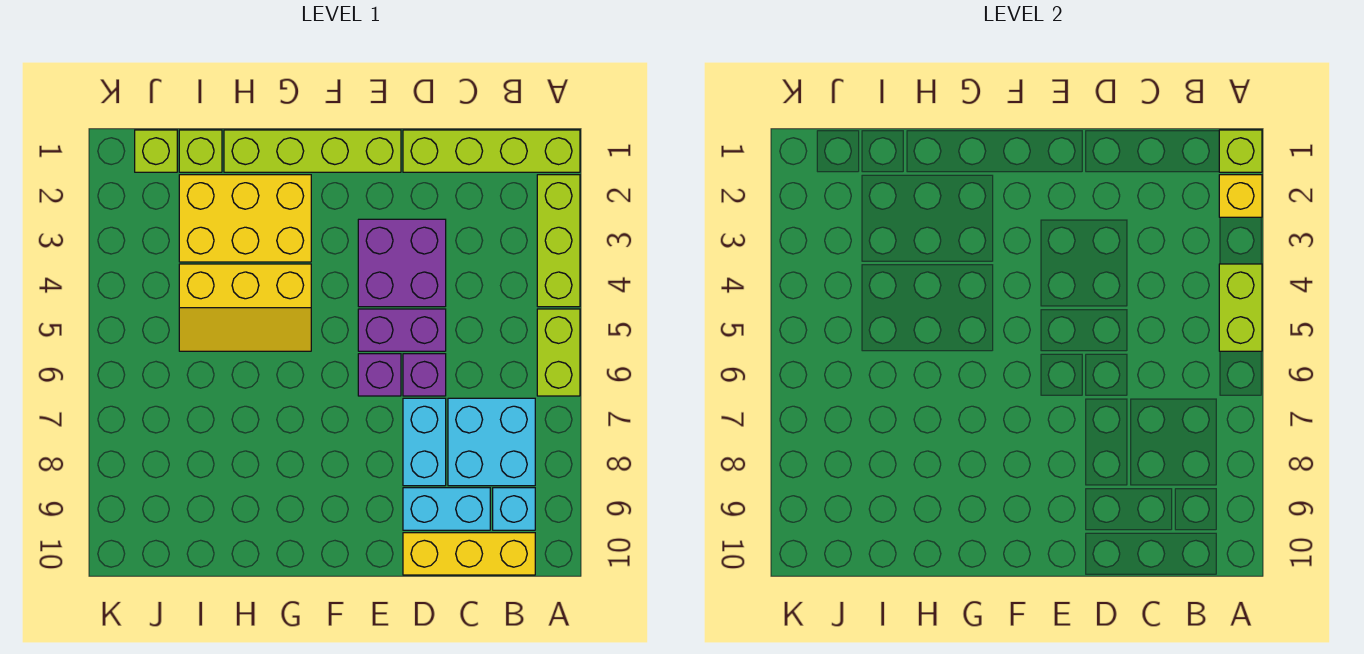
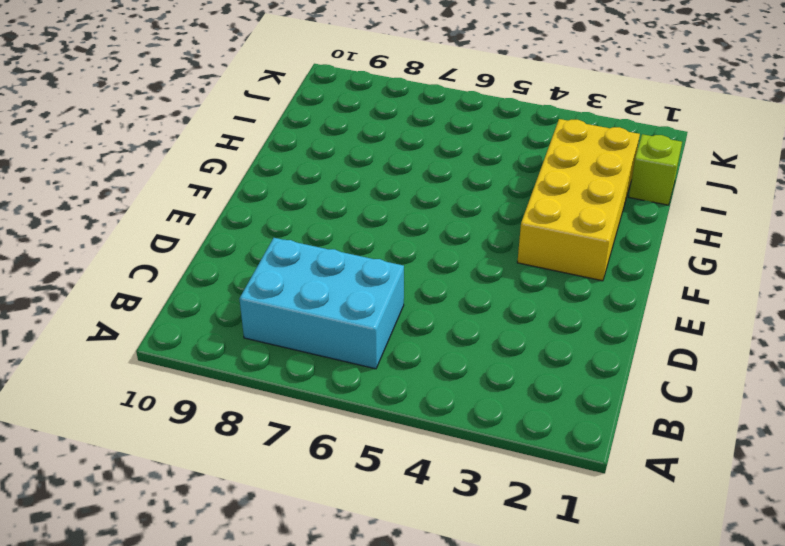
cyan 2x3 brick [239,238,404,369] -> cyan 2x2 brick [448,398,535,486]
yellow 2x4 brick [517,119,640,281] -> yellow 2x3 brick [179,175,311,262]
none -> lime 1x4 brick [403,130,580,172]
none -> lime 1x3 brick [537,175,580,307]
none -> lime 1x2 brick [537,309,580,396]

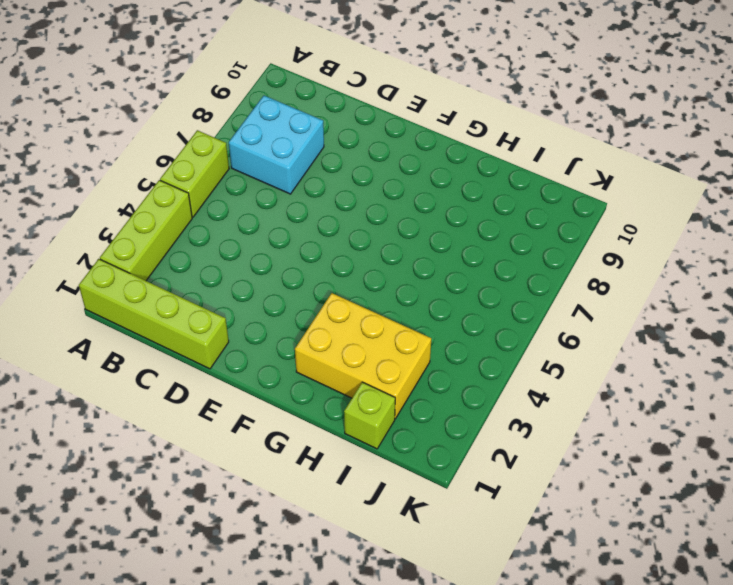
none -> cyan 1x1 brick [493,488,535,530]
none -> yellow 1x3 brick [403,533,535,575]
none -> cyan 1x2 brick [403,488,490,530]

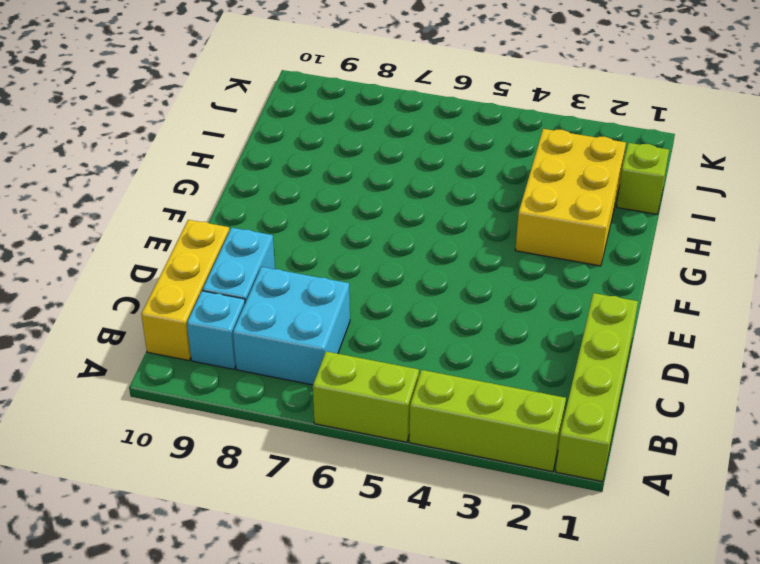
none -> purple 2x2 brick [358,219,446,307]
none -> purple 1x2 brick [358,309,446,351]
none -> purple 1x1 brick [403,354,446,396]

